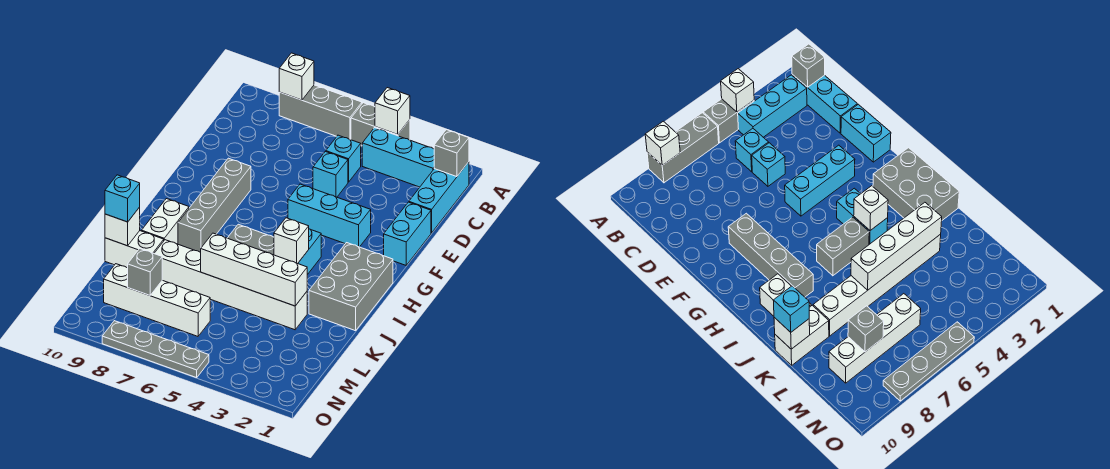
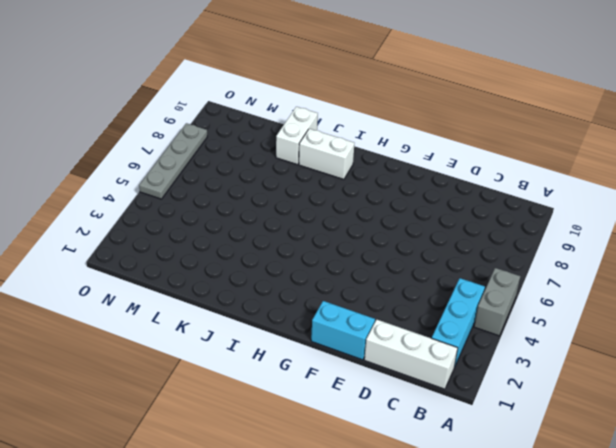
white 1x3 brick [364,320,458,389] -> cyan 1x3 brick [409,162,469,233]
none -> grey 1x3 brick [279,85,362,140]
none -> cyan 1x1 brick [326,135,361,182]
none -> cyan 1x1 brick [313,151,348,197]

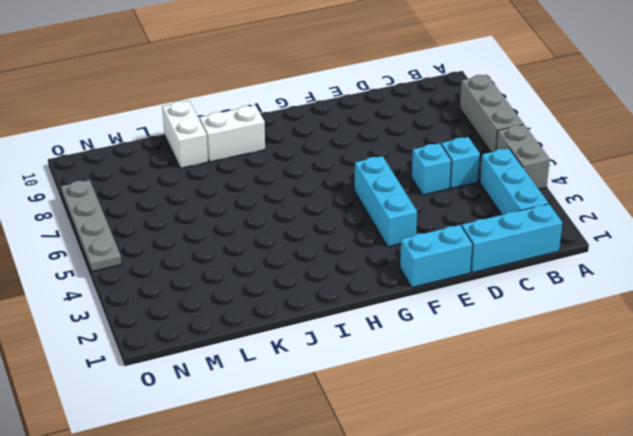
none -> grey 1x4 brick [178,158,251,252]
none -> grey 2x3 brick [309,243,393,331]
none -> cyan 1x2 brick [298,229,321,275]

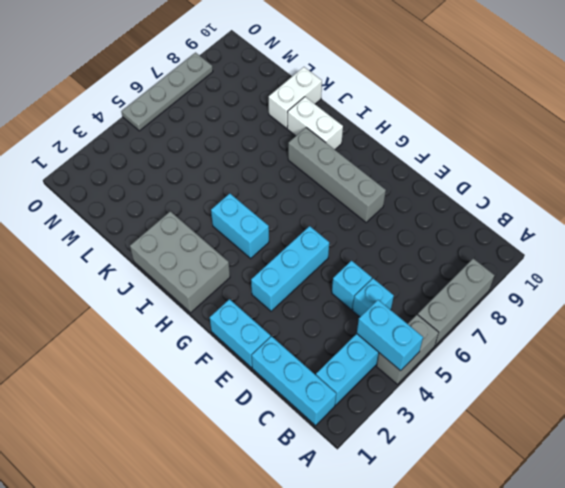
cyan 1x2 brick [357,300,423,371] -> white 1x1 brick [375,88,410,135]
none -> grey 1x2 brick [228,224,274,255]
none -> white 1x6 brick [154,240,307,330]
none -> white 1x4 brick [104,264,210,336]

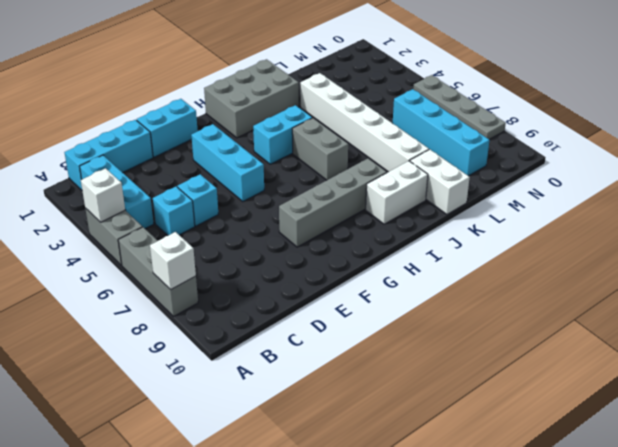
cyan 1x4 brick [393,89,489,176] -> white 1x4 brick [104,264,210,336]
none -> grey 1x1 brick [434,130,469,177]
none -> white 1x1 brick [274,218,309,264]
none -> white 1x4 brick [200,233,307,306]

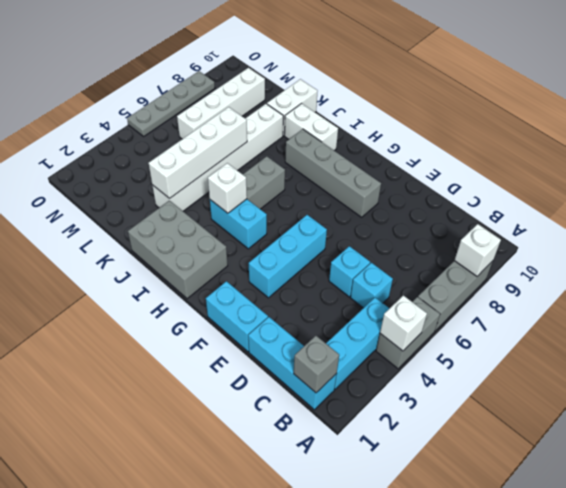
none -> white 1x1 brick [105,207,140,246]
none -> grey 1x1 brick [128,249,162,295]
none -> cyan 1x1 brick [105,175,140,222]

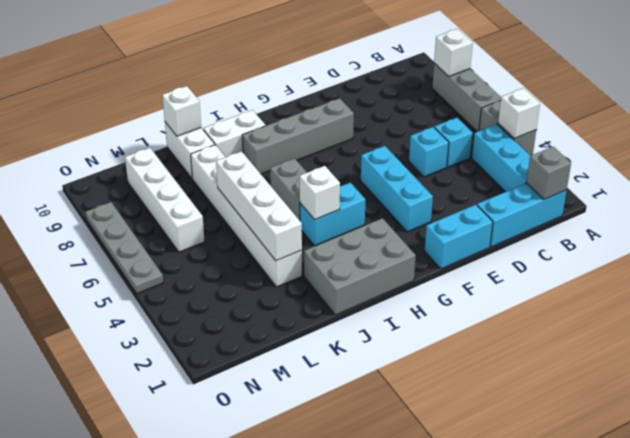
none -> grey 1x1 brick [128,249,162,295]
none -> cyan 1x1 brick [105,175,140,222]

